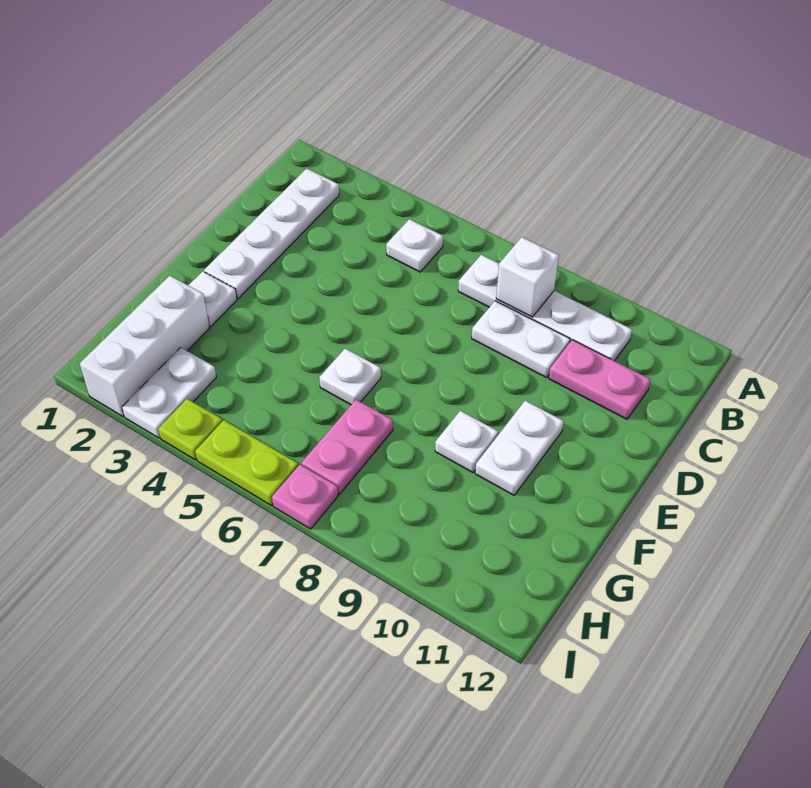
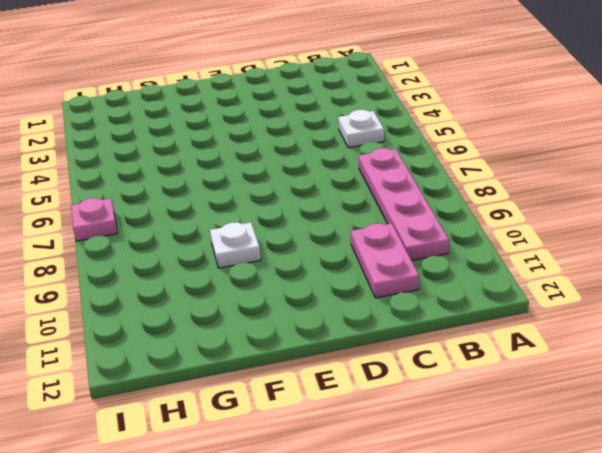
pink 1x4 plate [359,148,449,261] -> white 1x4 plate [458,255,632,361]
none -> white 1x4 plate [204,169,339,298]
none -> white 1x2 plate [472,301,570,378]
none -> white 1x2 plate [475,401,564,495]

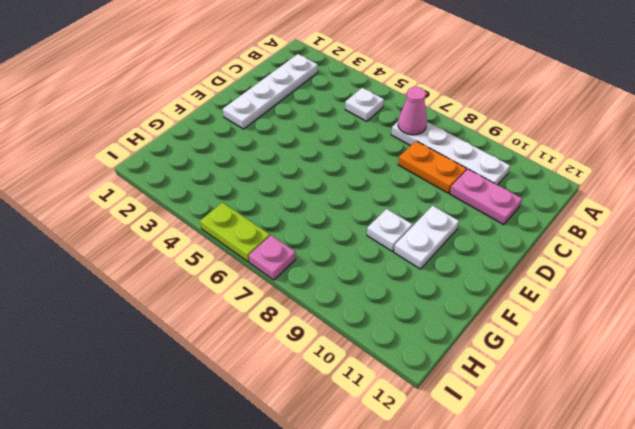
pink 1x1 cone [398,87,427,135] -> none
orange 1x2 plate [398,141,466,193] -> white 1x2 plate [472,301,570,378]
none -> white 1x1 plate [188,271,237,326]
none -> white 1x1 plate [319,349,381,405]
none -> white 1x3 brick [80,276,209,416]

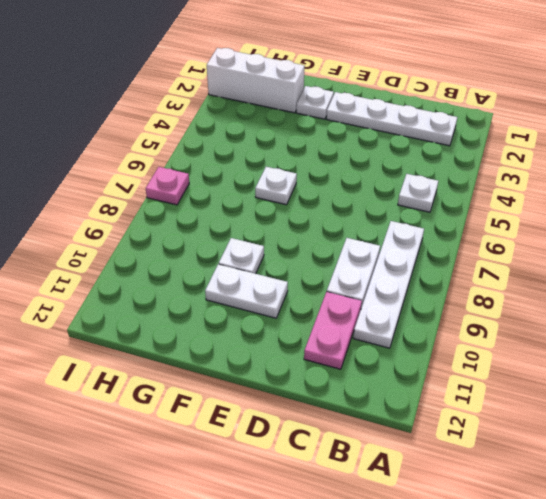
none -> pink 1x2 plate [301,400,393,494]
none -> white 1x2 plate [122,348,216,438]
none -> lime 1x1 plate [158,399,222,460]

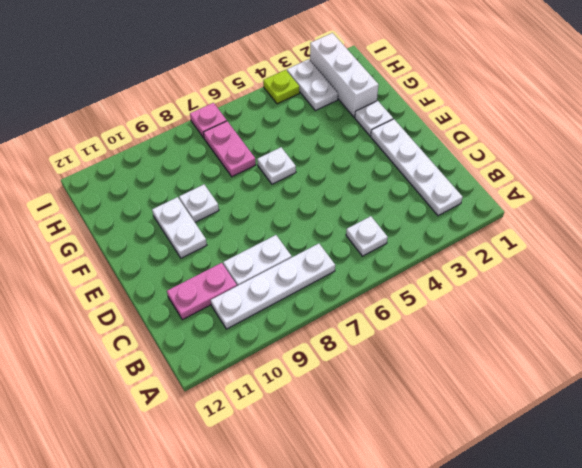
none -> lime 1x2 plate [195,420,298,505]
none -> white 1x1 brick [496,237,559,317]

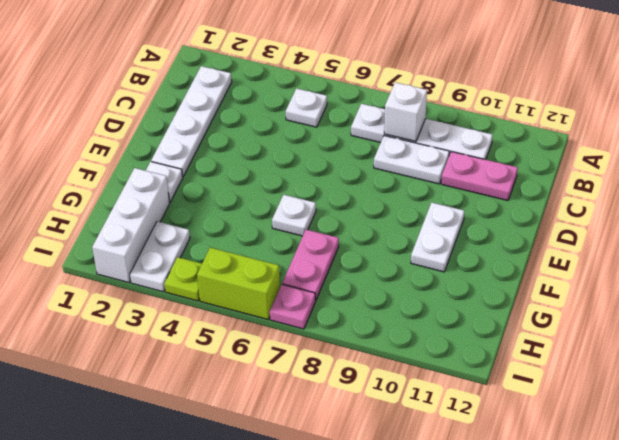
lime 1x2 brick [197,247,280,319] -> lime 1x2 plate [195,420,298,505]
none -> white 1x1 plate [435,411,498,473]

